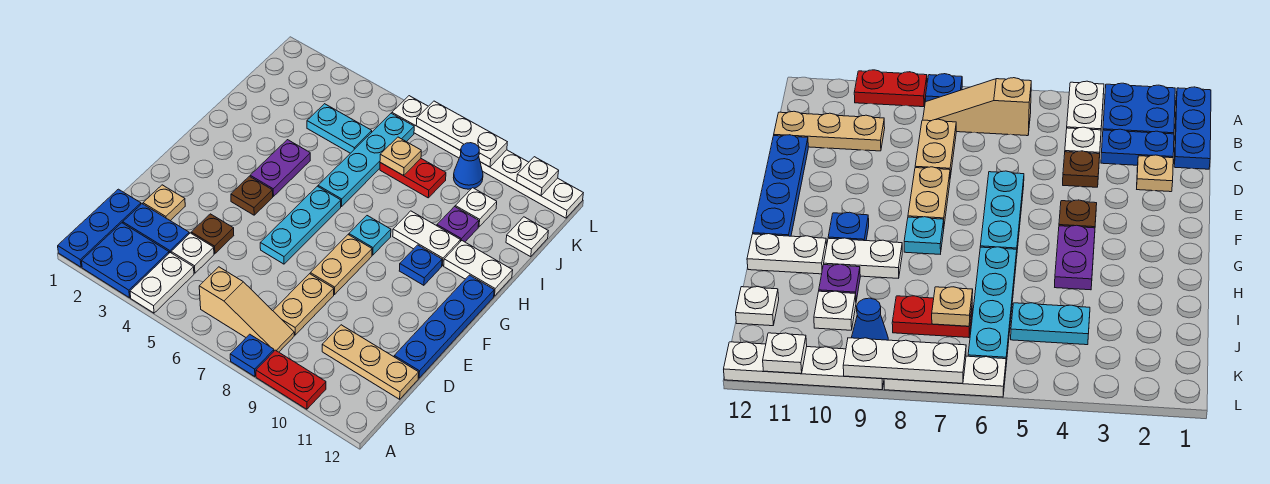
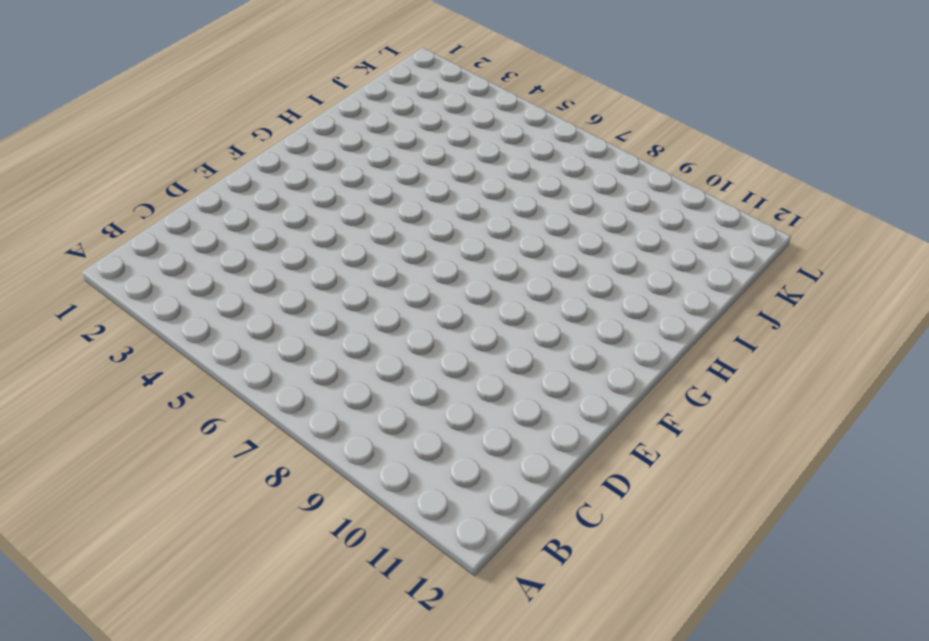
none -> blue 1x3 plate [58,189,141,267]
none -> blue 2x2 plate [82,223,169,298]
none -> white 1x2 plate [130,253,194,313]
none -> blue 1x1 plate [230,334,274,377]

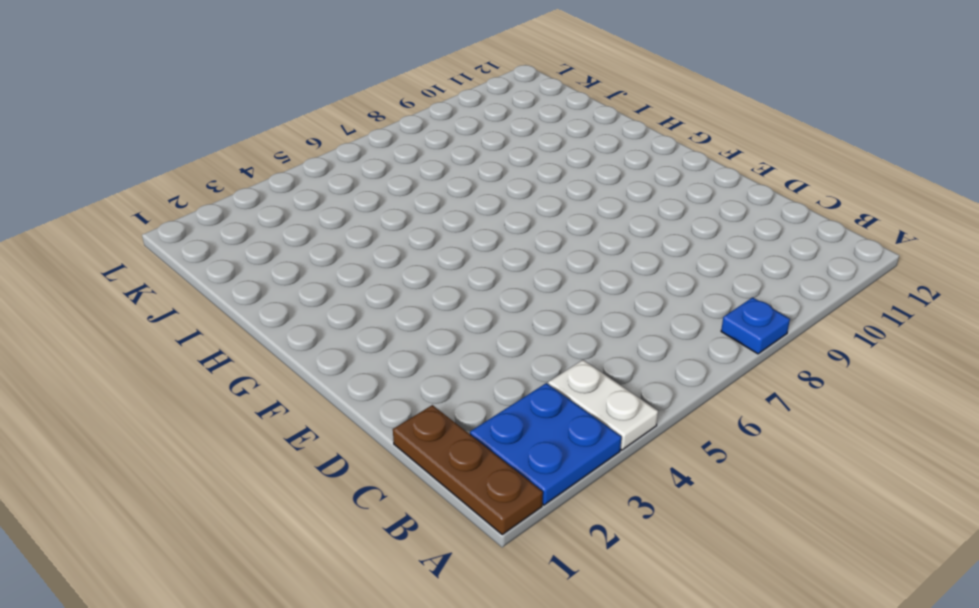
brown 1x3 plate [393,405,543,534] -> blue 1x3 plate [58,189,141,267]
none -> red 1x2 plate [256,350,326,409]
none -> tan 1x3 slope [199,267,294,352]
none -> blue 1x2 plate [123,204,189,253]
none -> white 1x1 plate [171,233,214,273]

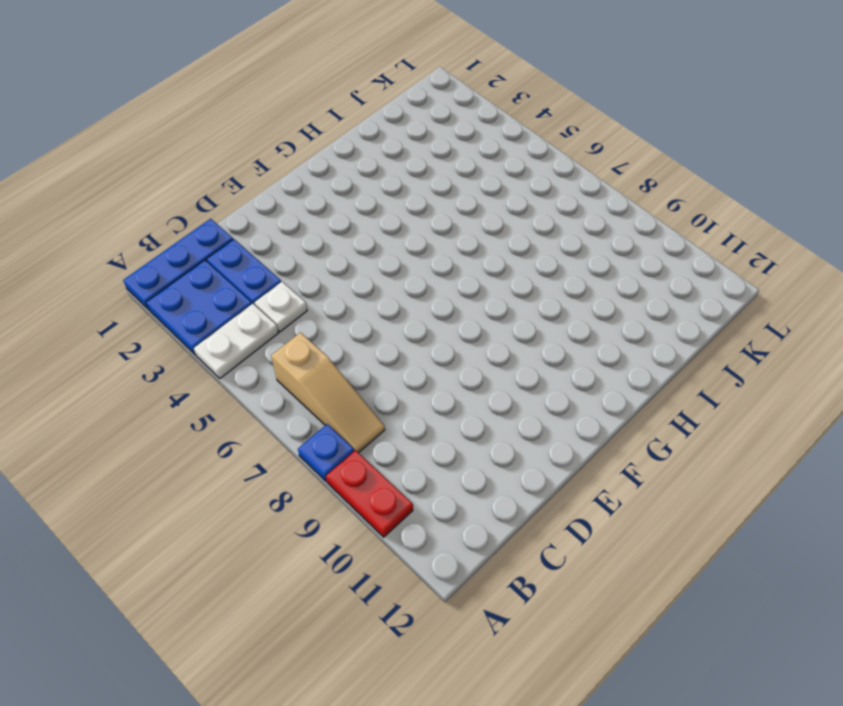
none -> tan 1x2 plate [273,274,334,335]
none -> tan 1x3 plate [322,325,419,399]
none -> tan 1x1 plate [143,185,185,221]
none -> brown 1x1 plate [191,214,234,254]

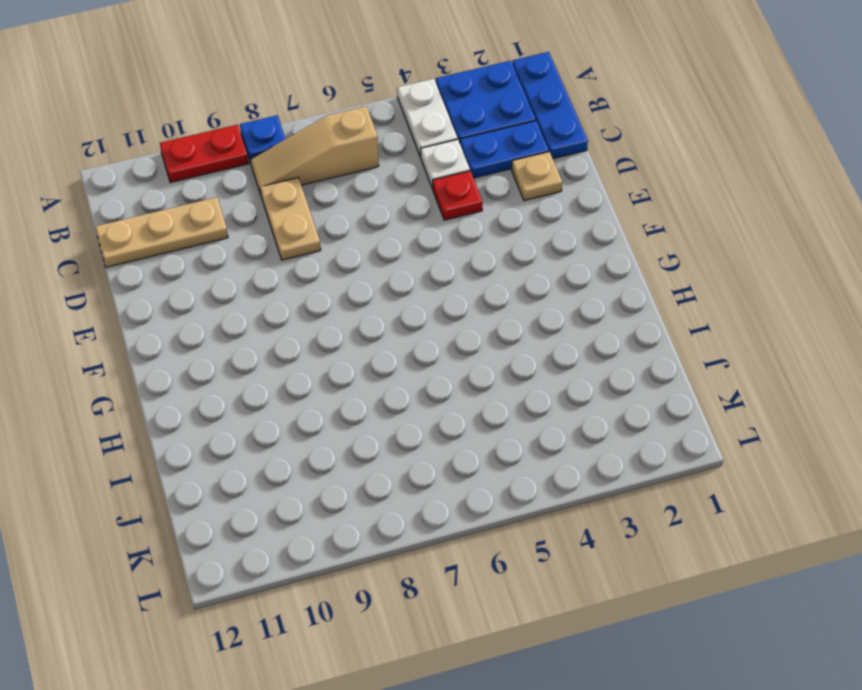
red 1x1 plate [433,171,483,220] -> brown 1x1 plate [191,214,234,254]
none -> blue 1x4 plate [394,275,494,378]
none -> cyan 1x3 plate [260,186,341,264]
none -> tan 1x2 plate [310,235,372,295]
none -> brown 1x1 plate [231,176,273,215]

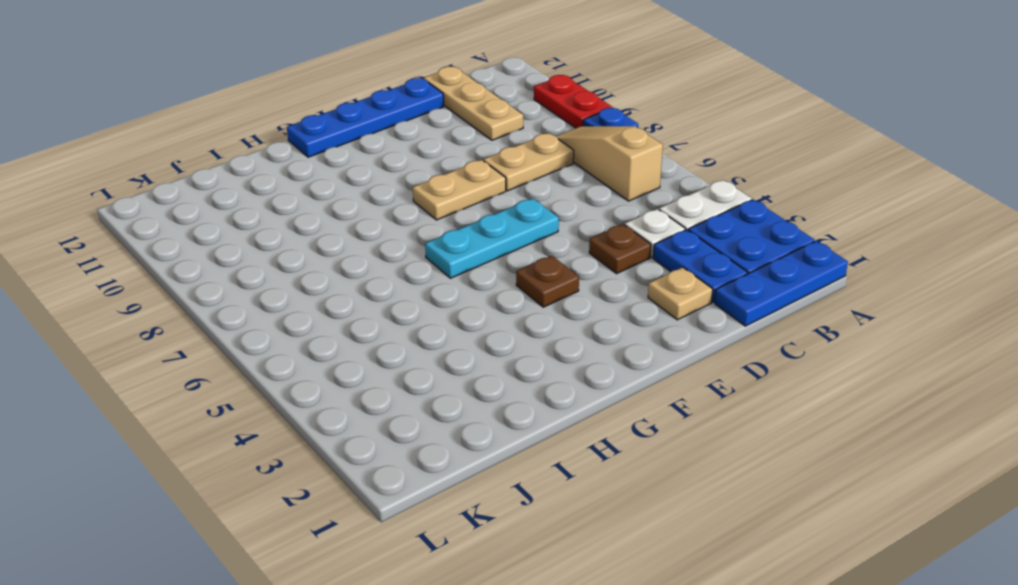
none -> purple 1x2 plate [250,140,310,196]
none -> cyan 1x1 plate [349,216,391,255]
none -> blue 1x1 plate [399,245,442,285]
none -> cyan 1x4 plate [318,113,414,207]

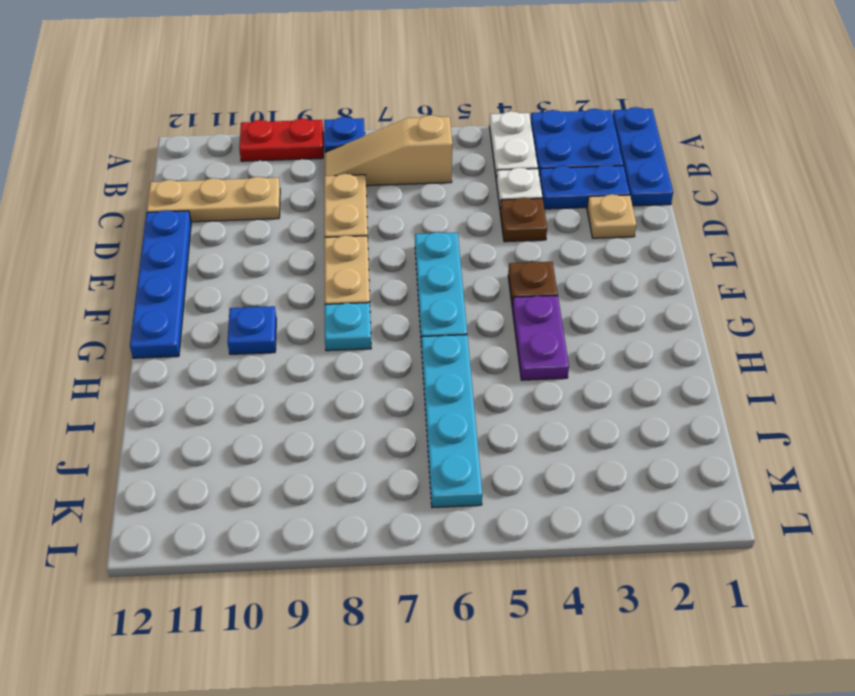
none -> white 1x2 plate [393,211,461,266]
none -> white 1x2 plate [444,241,513,296]
none -> purple 1x1 plate [437,207,479,242]
none -> cyan 1x2 plate [307,104,372,153]

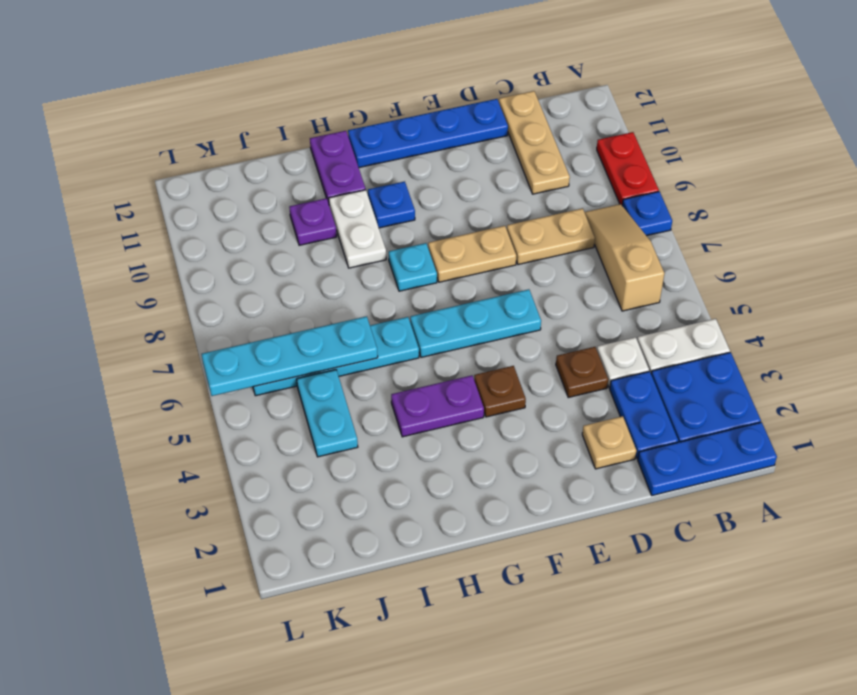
purple 1x2 plate [310,131,366,203] -> white 1x2 plate [444,241,513,296]
cyan 1x4 plate [202,316,378,396] -> none
none -> red 1x2 plate [380,159,446,198]
none -> white 1x1 plate [455,188,497,227]
none -> white 1x1 plate [506,217,548,257]
none -> blue 1x1 cone [453,143,483,189]

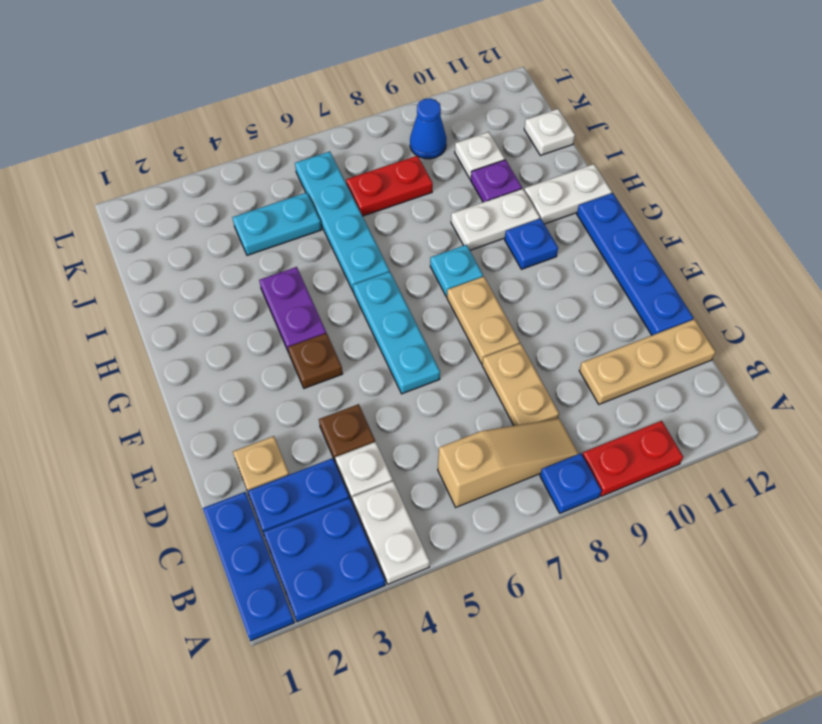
none -> white 1x3 plate [392,96,461,158]
none -> white 1x4 plate [480,150,583,218]
none -> tan 1x1 plate [380,137,421,176]
none -> white 1x3 plate [416,101,507,167]

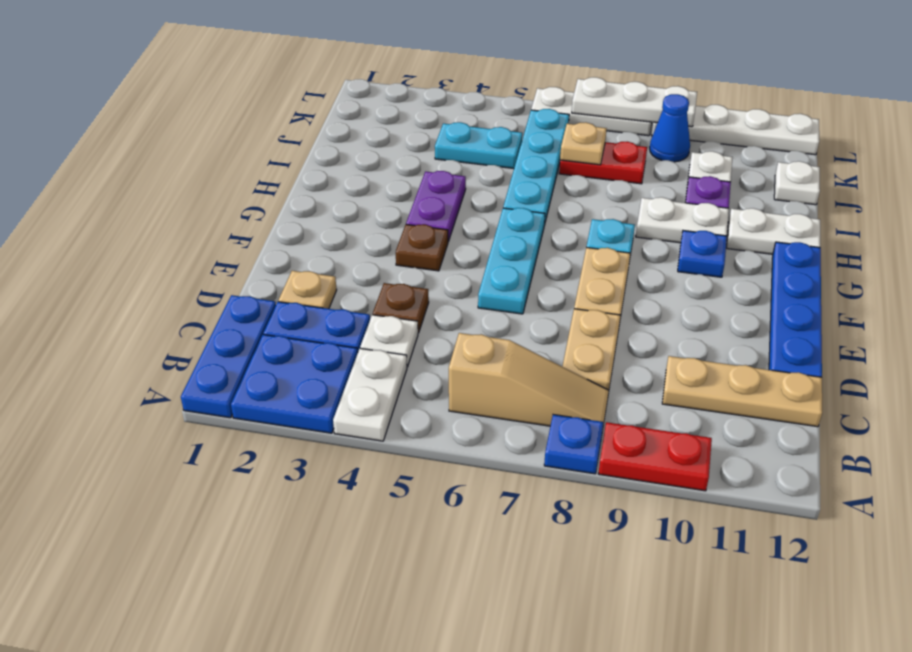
none -> white 1x1 plate [517,157,559,196]

